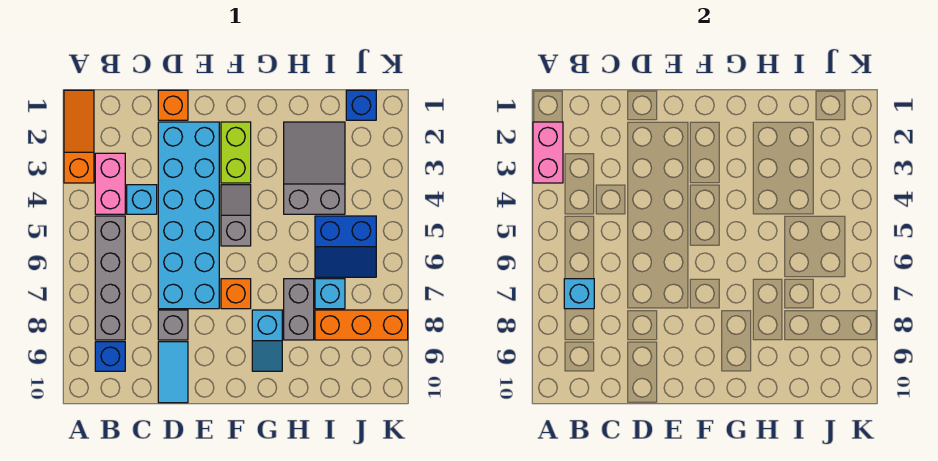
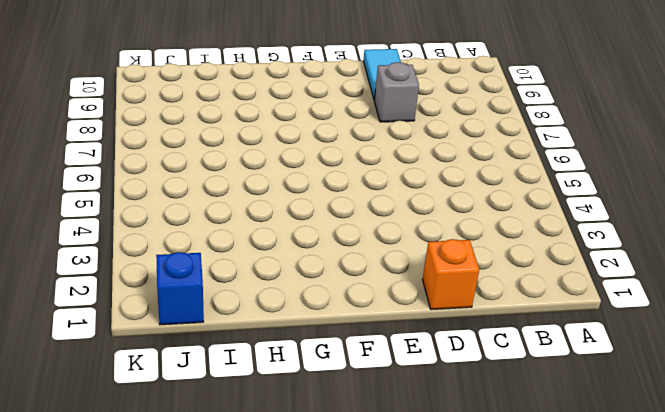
none -> orange 1x3 slope [64,90,94,183]
none -> pink 1x2 brick [95,153,125,214]
none -> grey 1x4 brick [95,216,125,340]

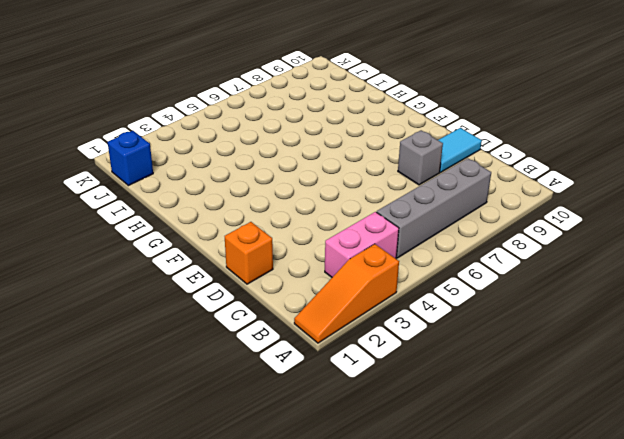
none -> blue 1x1 brick [95,342,125,371]
none -> cyan 1x1 brick [127,185,157,214]
none -> cyan 2x6 brick [158,122,219,309]

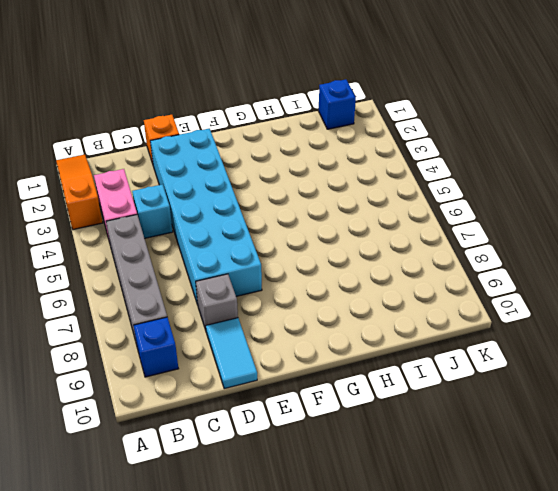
none -> lime 1x2 brick [221,122,251,183]
none -> grey 1x2 slope [221,185,251,246]
none -> orange 1x1 brick [221,279,251,309]

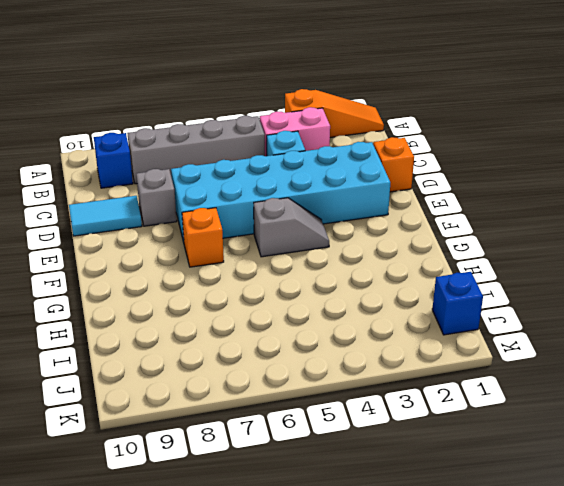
none -> lime 1x2 brick [221,122,251,183]
none -> cyan 1x2 slope [252,310,282,371]
none -> grey 2x3 slope [284,122,345,214]

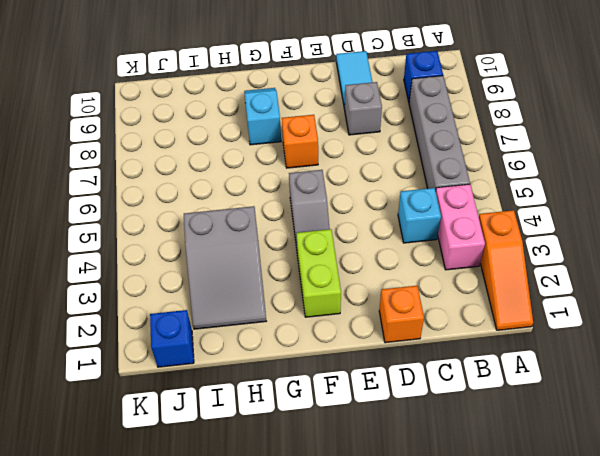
none -> cyan 2x6 brick [158,122,219,309]
none -> grey 1x2 brick [284,279,314,340]
none -> blue 2x2 slope [315,216,376,277]

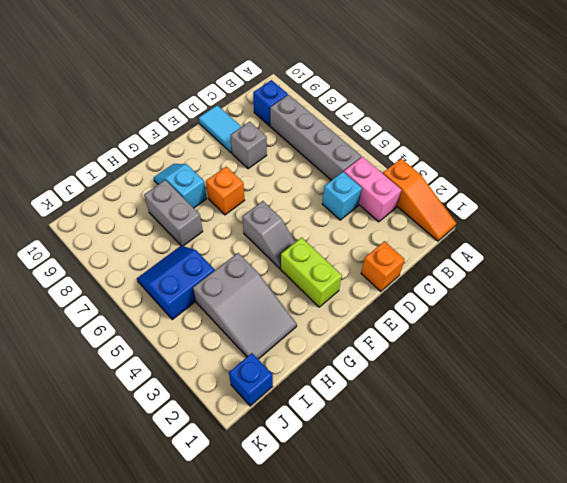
none -> cyan 2x6 brick [158,122,219,309]
none -> cyan 1x1 brick [315,279,345,309]
none -> orange 1x3 brick [315,310,408,340]

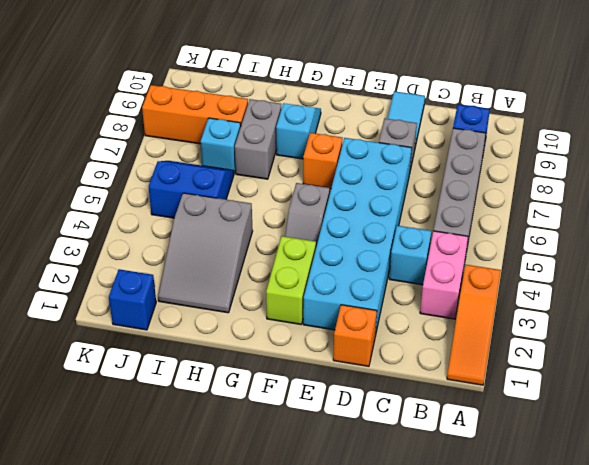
none -> pink 1x2 brick [533,122,563,183]
none -> cyan 1x1 brick [564,279,594,309]

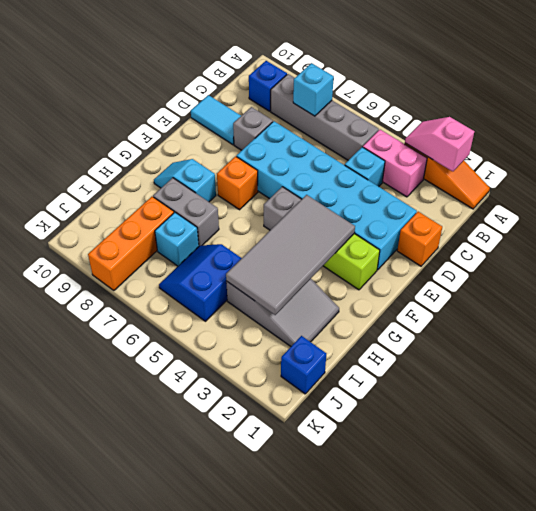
pink 1x2 slope [405,117,474,171] -> pink 1x2 brick [533,122,563,183]
grey 2x4 tile [226,195,355,315] -> none

